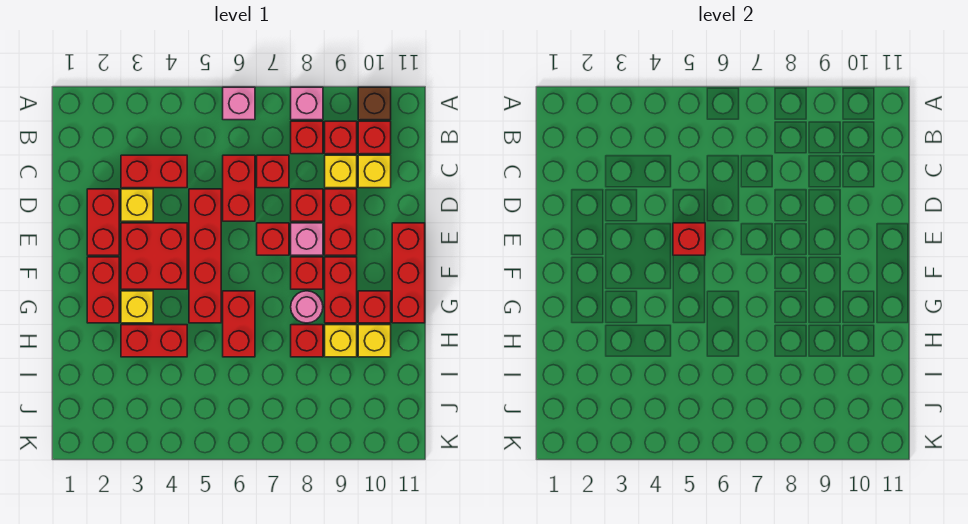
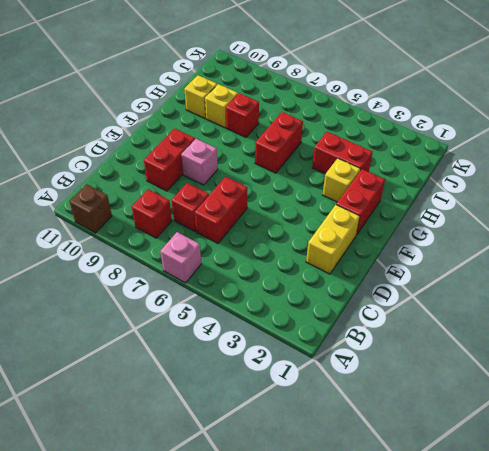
yellow 1x2 brick [306,205,360,274] -> red 1x2 brick [87,189,119,255]
none -> pink 1x1 brick [291,87,323,120]
none -> red 1x1 brick [325,121,357,154]
none -> red 1x1 brick [358,121,391,154]
none -> red 1x2 brick [121,155,187,188]

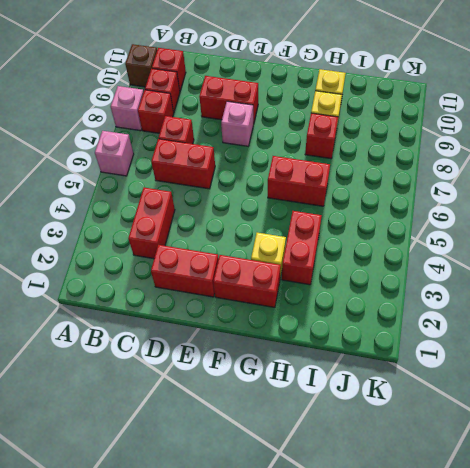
none -> yellow 1x1 brick [325,155,357,188]
none -> yellow 1x1 brick [358,155,391,188]
none -> yellow 1x1 brick [121,189,153,221]
none -> red 1x4 brick [189,189,221,323]

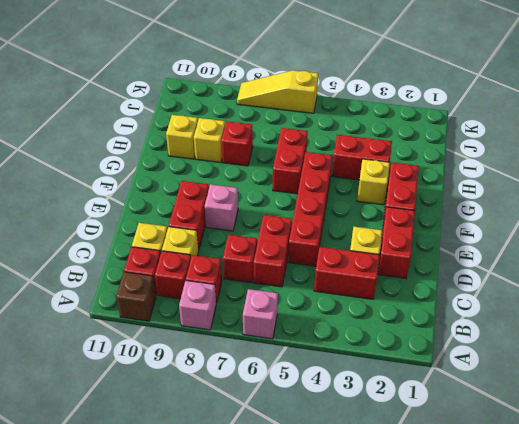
yellow 1x3 slope [237,70,318,113] -> none
none -> red 1x1 brick [291,189,323,221]
none -> red 2x2 brick [121,223,187,289]
none -> red 1x1 brick [257,223,289,255]
none -> red 1x3 brick [392,223,425,323]

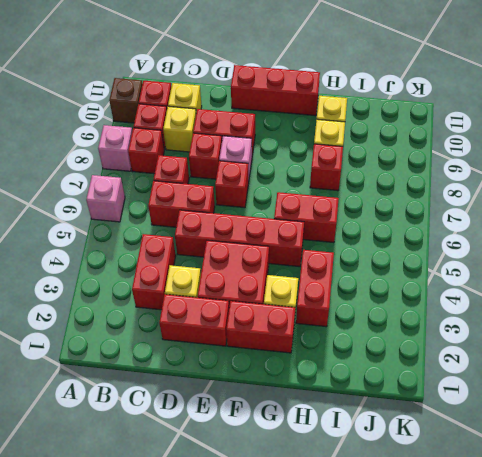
none -> red 1x1 brick [291,257,323,289]
none -> red 1x2 brick [325,257,357,323]
none -> pink 1x1 round brick [291,291,323,323]
none -> red 1x1 brick [358,291,391,323]

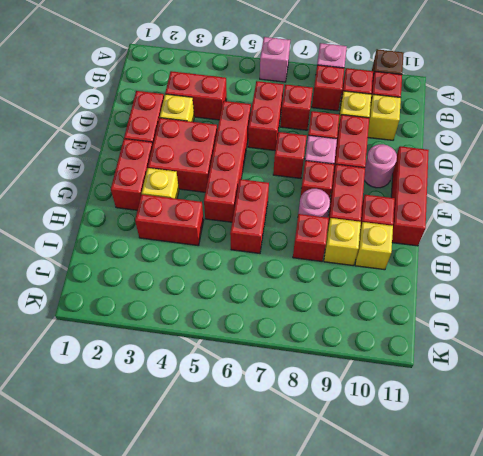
pink 1x1 round brick [364,144,397,188] -> none
none -> red 1x1 brick [673,223,705,255]

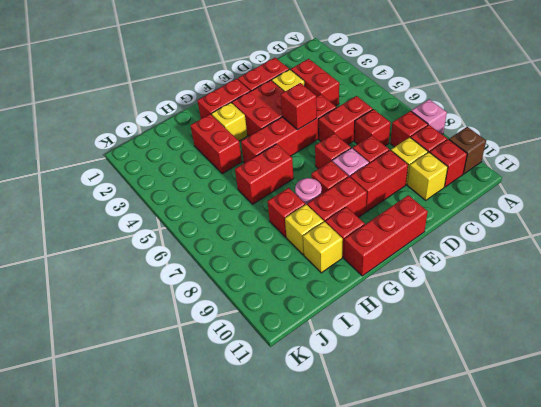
none -> pink 1x1 brick [223,87,255,120]

